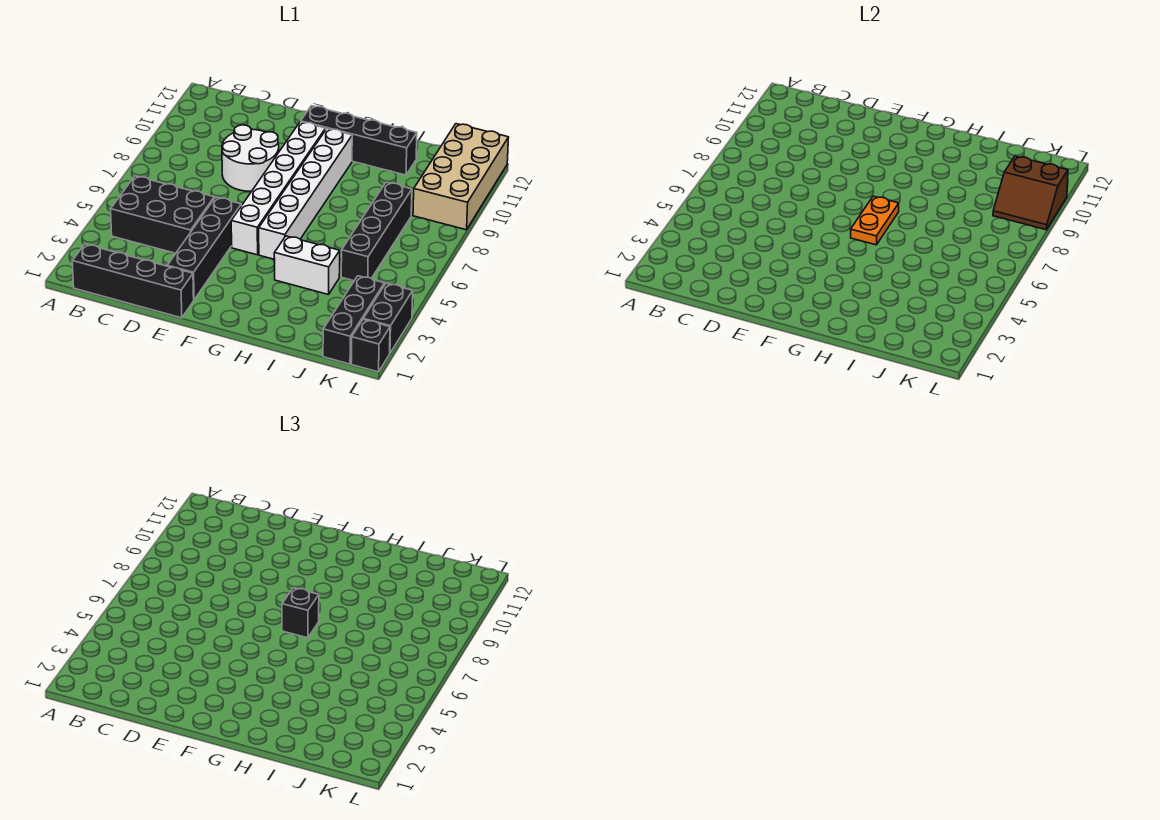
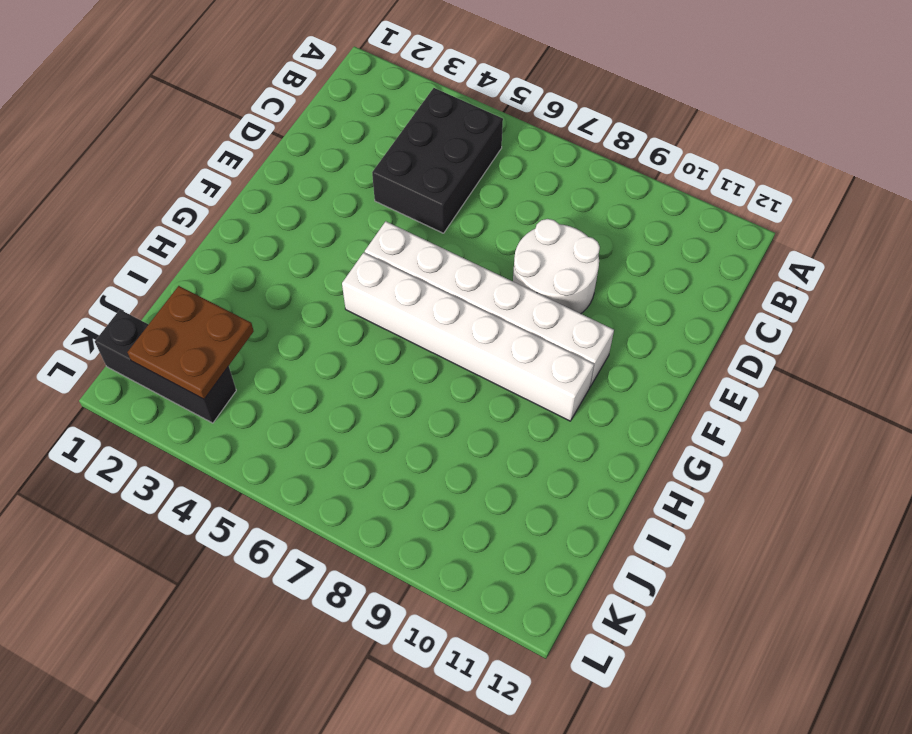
brown 2x2 plate [128,286,254,399] -> none
none -> black 1x4 brick [72,244,194,318]
none -> black 1x4 brick [167,197,241,300]
none -> black 1x4 brick [301,106,417,175]

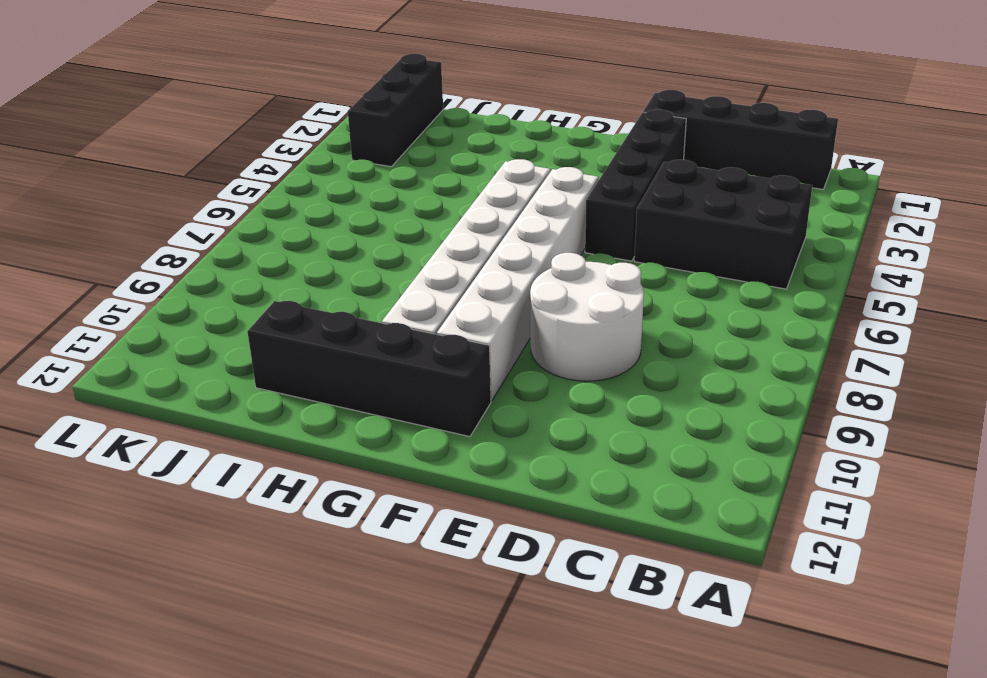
none -> white 1x2 brick [274,236,340,295]
none -> black 1x4 brick [341,182,412,281]
none -> tan 2x4 brick [413,124,509,230]

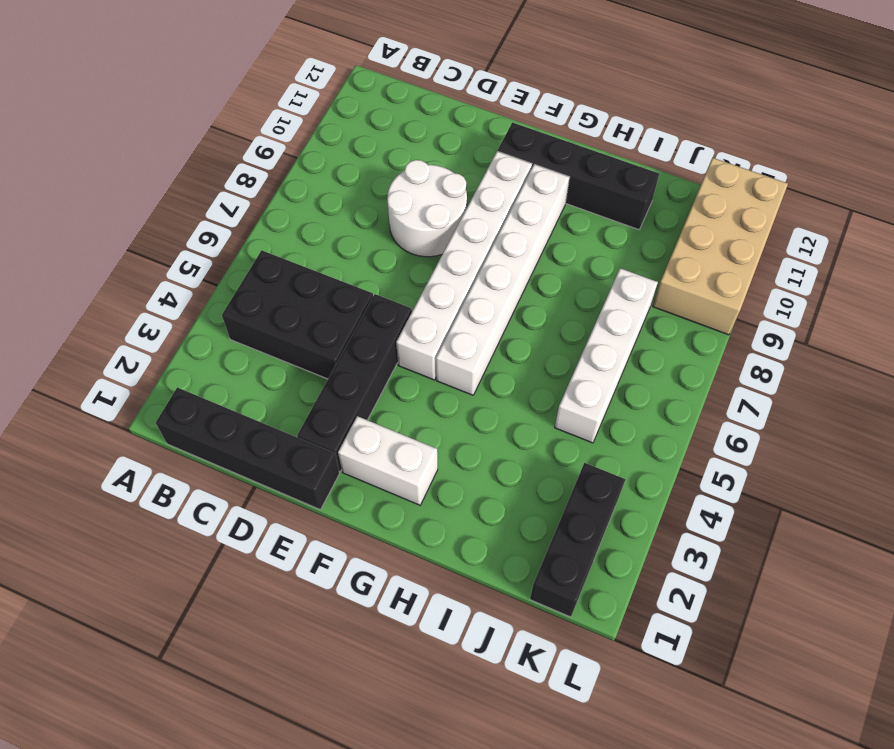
white 1x2 brick [338,416,438,505] -> white 1x2 brick moved to [274,236,340,295]
white 1x4 brick [555,268,658,443] -> black 1x4 brick [341,182,412,281]
none -> black 1x1 brick [351,319,390,372]
none -> black 1x2 brick [364,283,413,353]
none -> orange 1x2 plate [851,196,899,245]

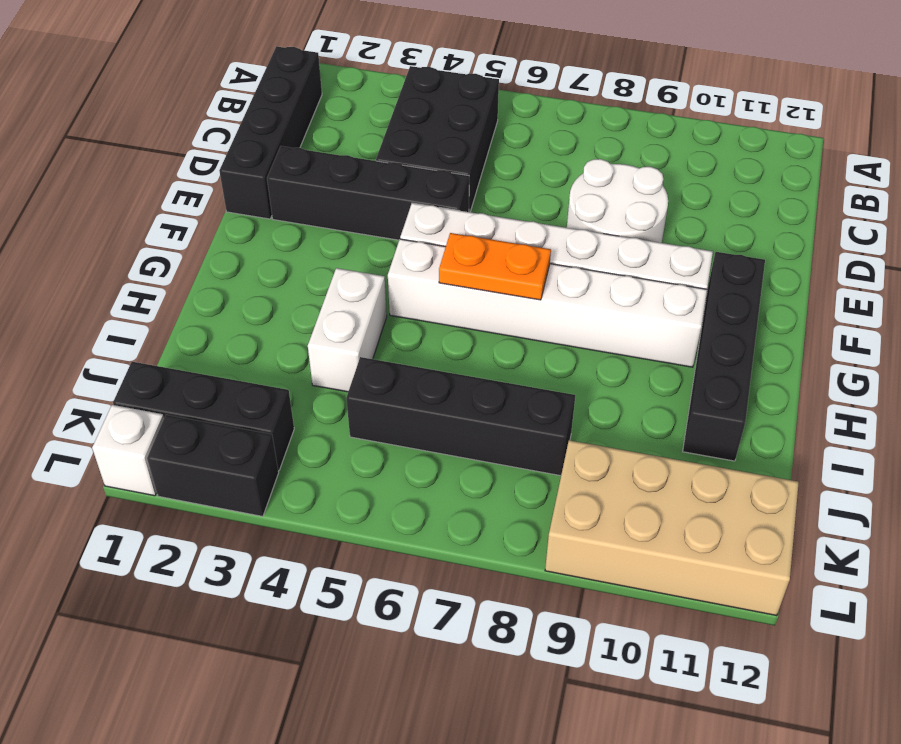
white 1x1 brick [92,405,164,496] -> black 1x1 brick [351,319,390,372]
none -> brown 2x2 slope [993,156,1068,230]
none -> black 1x1 brick [282,588,319,638]

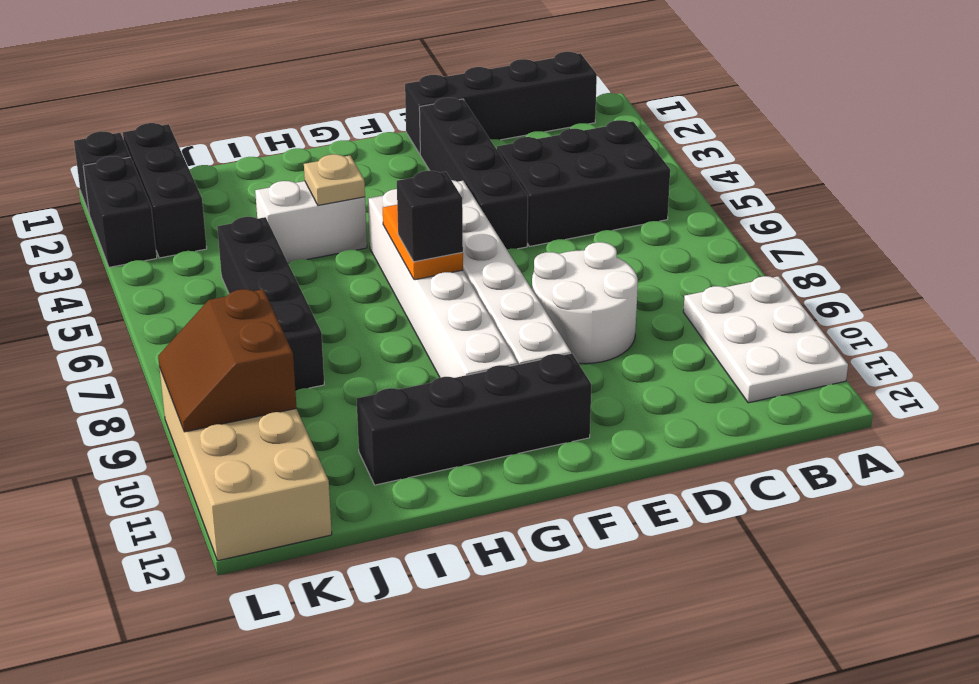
white 2x3 plate [683,276,848,403] -> none
tan 1x1 plate [304,154,365,205] -> none
brown 2x2 slope [158,289,297,432] -> brown 2x2 slope turned to [993,156,1068,230]

